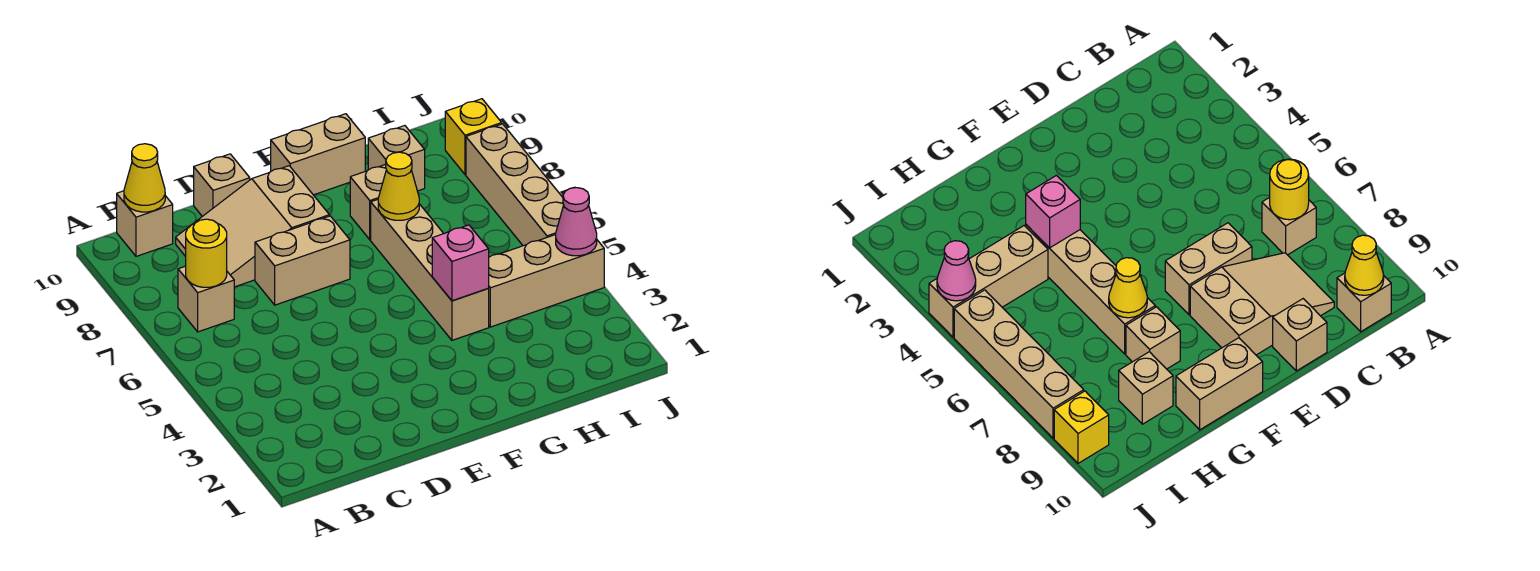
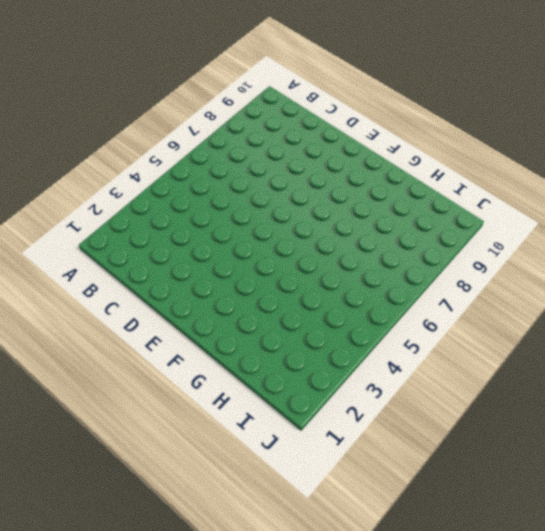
none -> tan 1x1 brick [178,266,234,332]
none -> tan 1x1 brick [117,191,173,256]
none -> tan 2x3 slope [176,166,329,287]

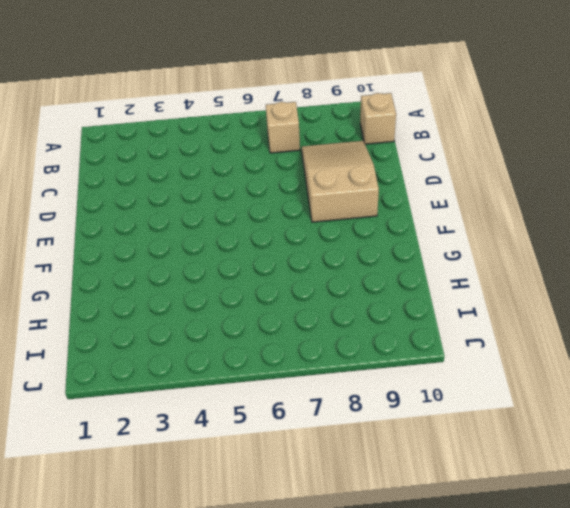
none -> tan 1x2 brick [255,216,350,305]
none -> tan 1x1 brick [194,154,250,216]
none -> tan 1x2 brick [271,114,365,195]

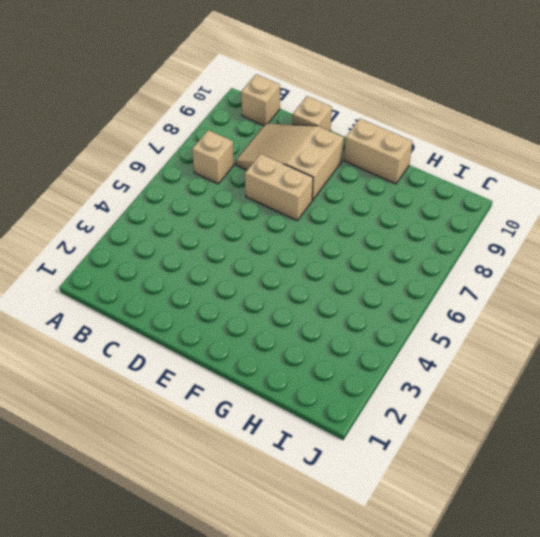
none -> tan 1x4 brick [371,200,489,340]
none -> tan 1x1 brick [350,164,386,240]
none -> tan 1x3 brick [488,235,604,327]

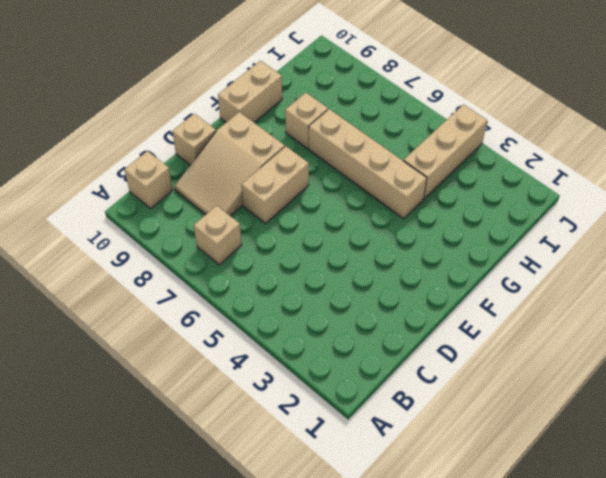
none -> tan 1x1 brick [368,126,425,191]
none -> tan 1x4 brick [466,124,564,246]
none -> yellow 1x1 brick [445,99,502,174]

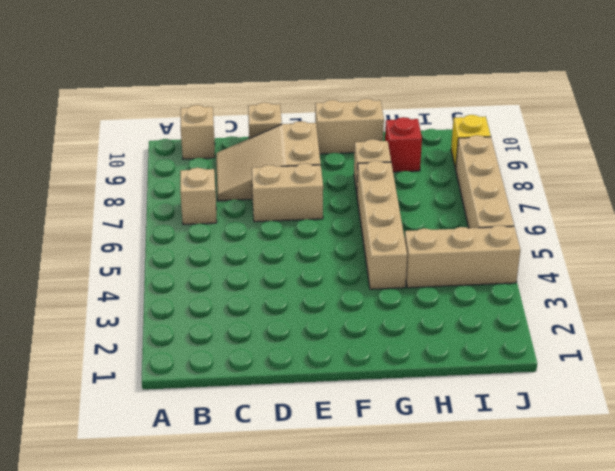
red 1x1 brick [385,117,422,172] -> tan 1x1 brick [368,126,425,191]
none -> yellow 1x1 round brick [186,219,227,287]
none -> yellow 1x1 cone [124,144,165,212]
none -> pink 1x1 brick [432,225,489,301]

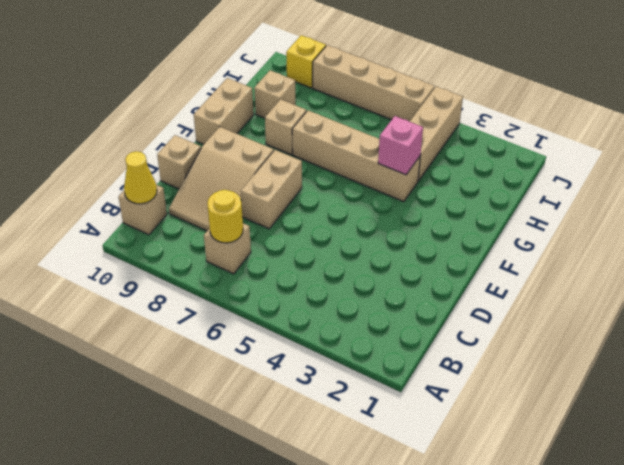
none -> yellow 1x1 cone [378,152,419,220]
none -> pink 1x1 cone [556,188,597,256]

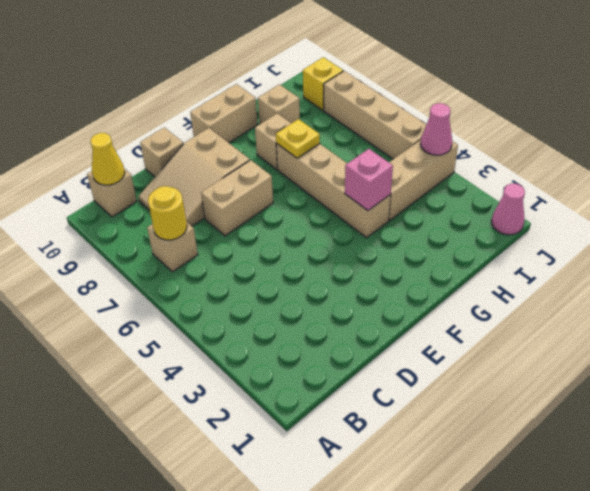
yellow 1x1 plate [276,119,320,158] -> yellow 1x1 cone [378,152,419,220]
pink 1x1 cone [492,184,525,235] -> none

